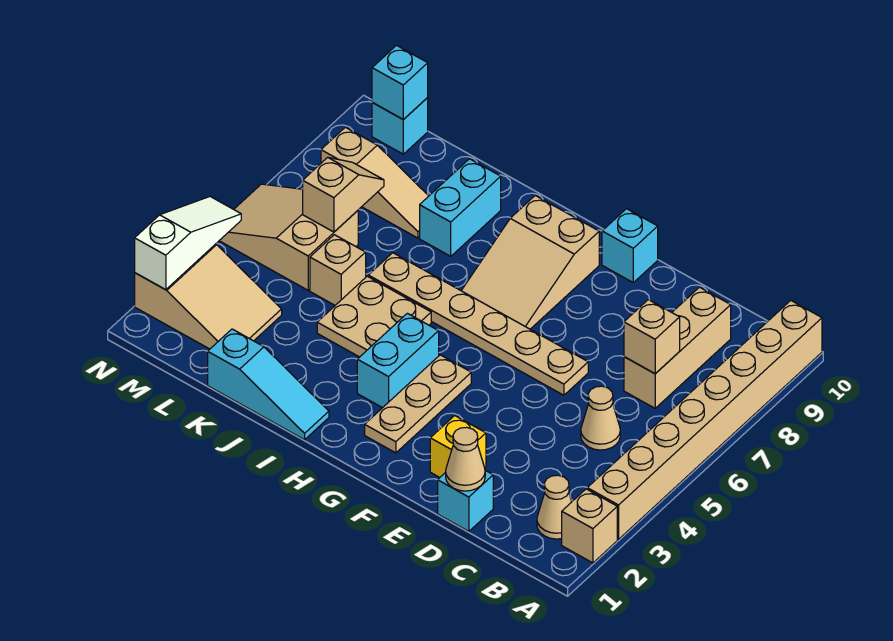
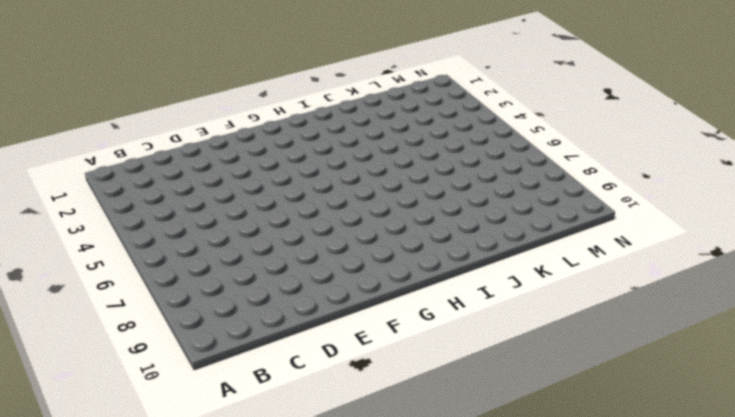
none -> tan 1x1 brick [562,489,617,563]
none -> tan 1x8 brick [587,301,822,539]
none -> tan 1x1 cone [537,475,572,539]

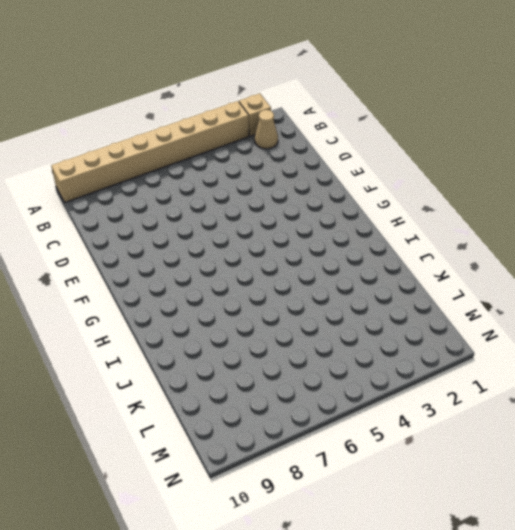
none -> tan 1x1 cone [581,386,620,450]
none -> tan 1x3 brick [624,287,731,408]
none -> cyan 1x1 brick [438,470,493,531]

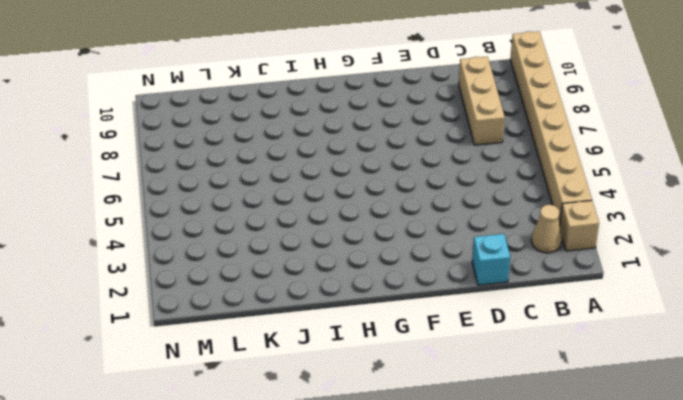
none -> tan 1x1 cone [581,386,620,450]
none -> yellow 1x1 brick [430,416,486,477]
none -> tan 1x6 plate [368,253,588,395]

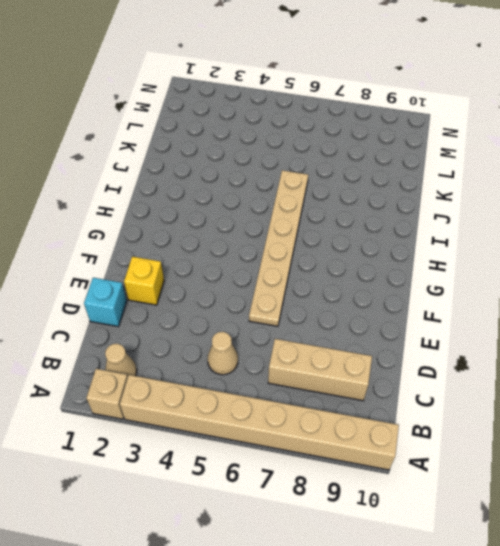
none -> cyan 1x1 brick [602,209,658,282]
none -> tan 1x3 plate [365,355,471,453]
none -> tan 2x3 slope [461,196,599,329]

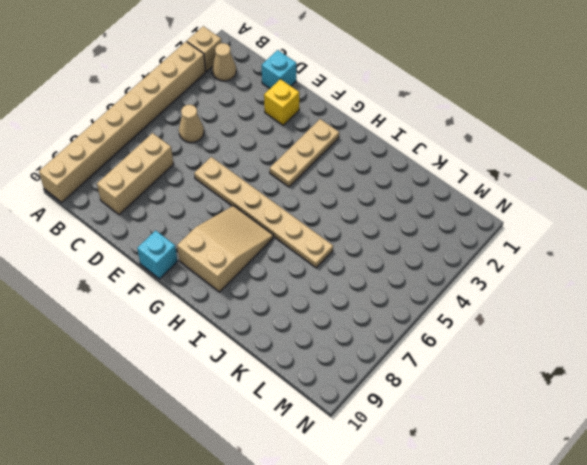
none -> cyan 1x2 brick [357,313,439,408]
none -> cyan 1x3 slope [208,329,329,440]
none -> tan 2x2 plate [317,276,431,357]

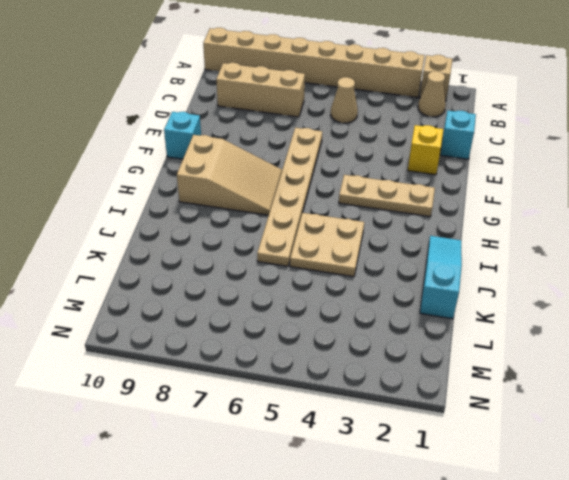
none -> cyan 1x2 brick [357,313,439,408]
none -> cyan 1x2 brick [420,159,501,256]
none -> tan 1x1 brick [310,235,366,305]

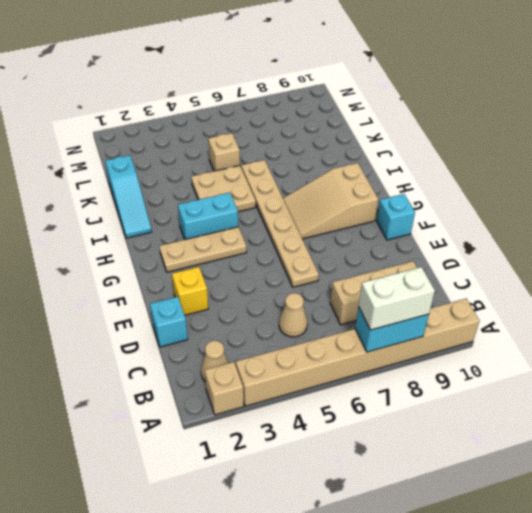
cyan 1x2 brick [355,307,429,352] -> cyan 1x2 brick moved to [420,159,501,256]
white 1x2 brick [359,267,435,330] -> none
none -> tan 1x3 slope [321,127,428,238]
none -> tan 2x3 slope [135,244,282,349]
none -> tan 2x3 slope [219,184,358,290]

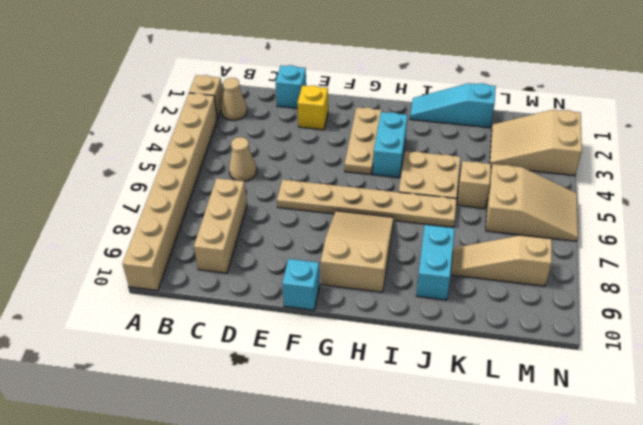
none -> cyan 1x1 brick [372,98,428,154]
none -> tan 1x1 brick [624,300,680,374]
none -> tan 1x1 cone [446,427,485,491]

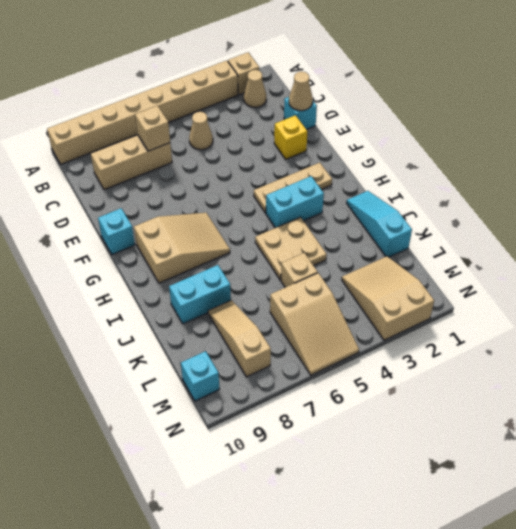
none -> tan 1x6 plate [368,253,588,395]
none -> tan 1x2 slope [303,157,384,232]
none -> cyan 1x1 brick [372,45,428,119]

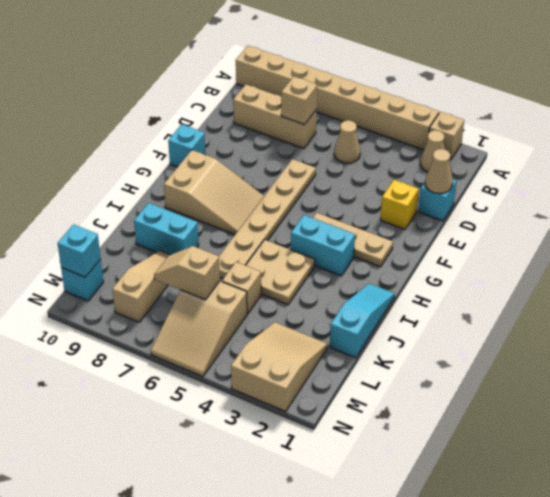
none -> white 1x3 slope [135,197,241,290]

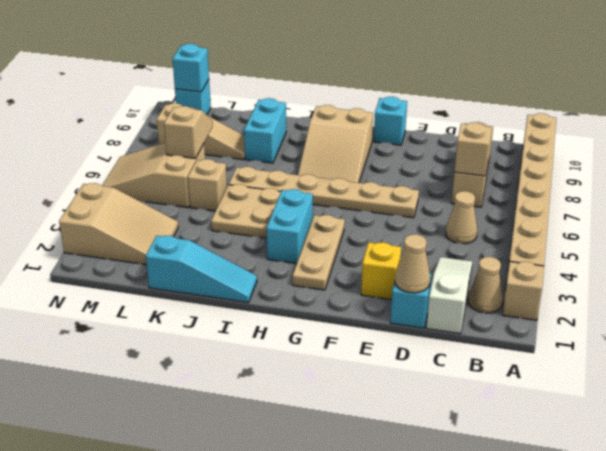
white 1x3 slope [426,257,472,334] -> white 1x3 slope moved to [135,197,241,290]

